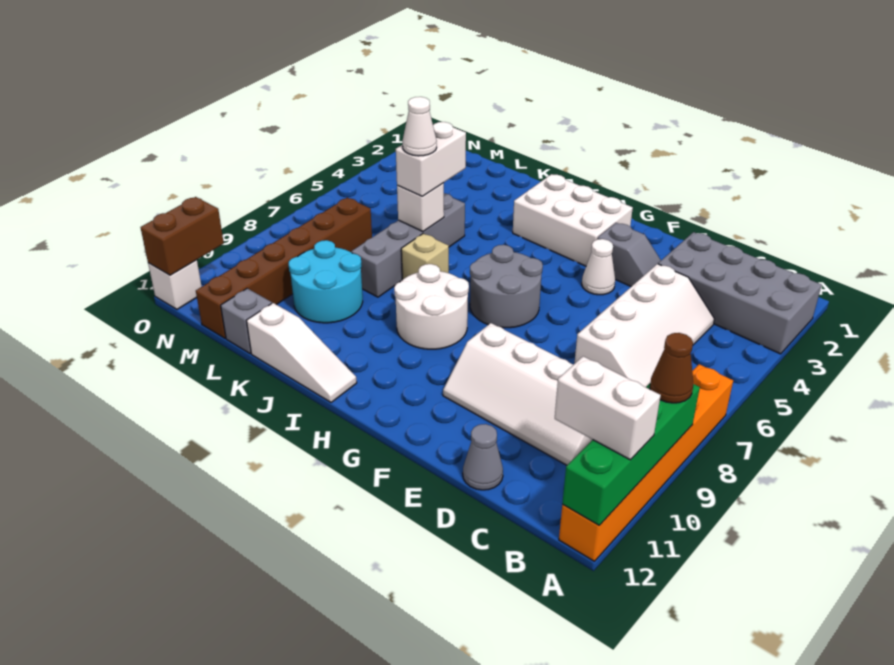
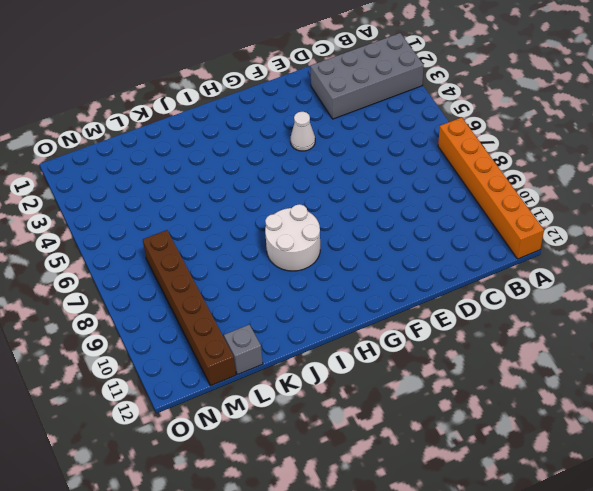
none -> white 2x4 slope [574,264,714,387]
none -> white 2x4 slope [443,323,593,465]
none -> grey 1x1 cone [463,424,503,490]

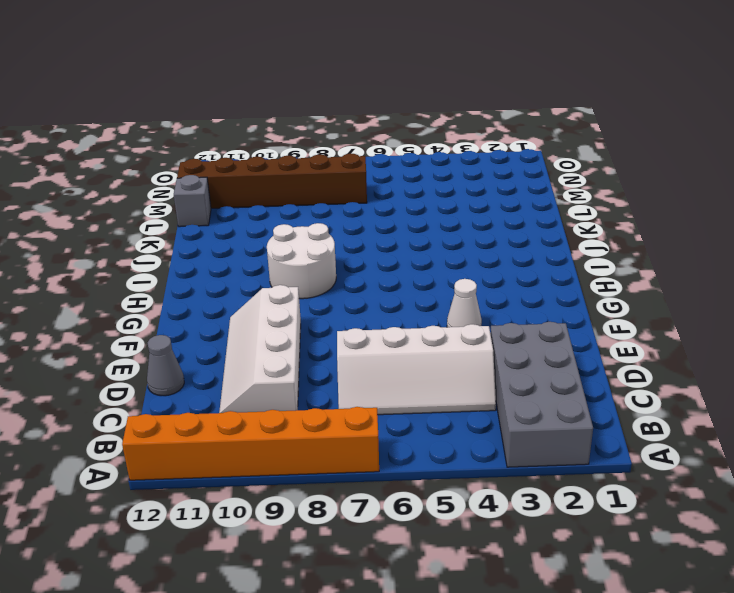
none -> grey 1x2 slope [598,223,661,287]
none -> white 2x3 brick [513,174,633,266]
none -> grey 2x2 round brick [470,245,543,328]

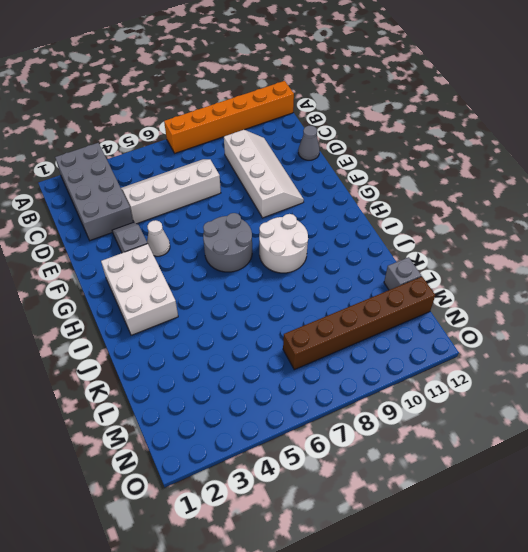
none -> white 1x3 slope [246,303,357,402]
none -> tan 1x1 brick [401,234,449,280]
none -> grey 1x4 brick [351,193,465,297]

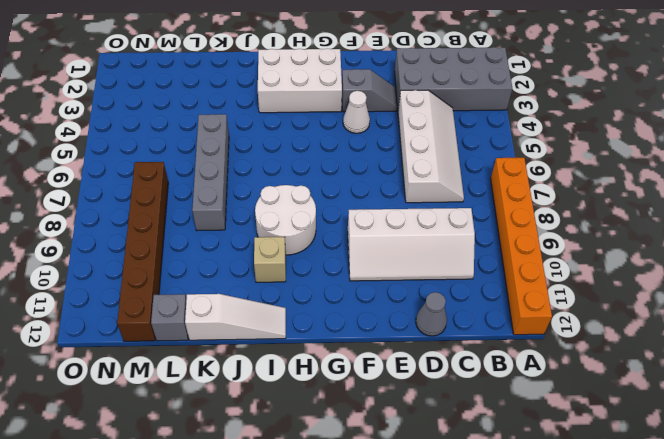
tan 1x1 brick [254,237,286,282] -> tan 1x1 brick moved to [401,234,449,280]
none -> grey 2x2 round brick [470,245,543,328]
none -> cyan 2x2 round brick [289,240,363,323]
none -> white 1x1 brick [148,260,202,309]

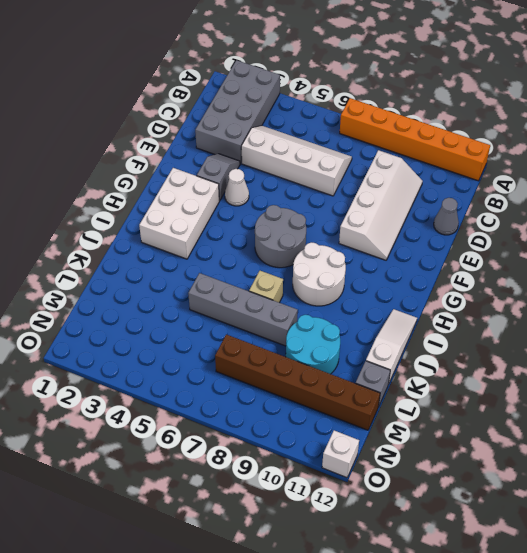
none -> green 1x4 brick [562,383,700,525]
none -> white 1x1 brick [397,183,444,232]
none -> brown 1x2 brick [140,197,224,275]

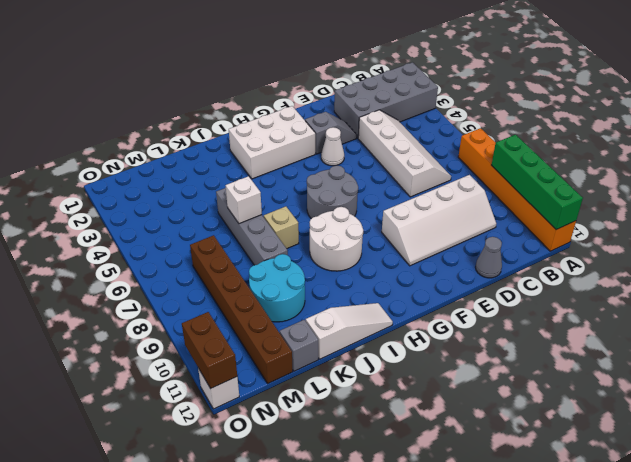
none -> brown 1x1 cone [650,333,693,403]
none -> white 1x2 brick [555,356,661,460]
none -> white 1x2 brick [396,122,466,196]

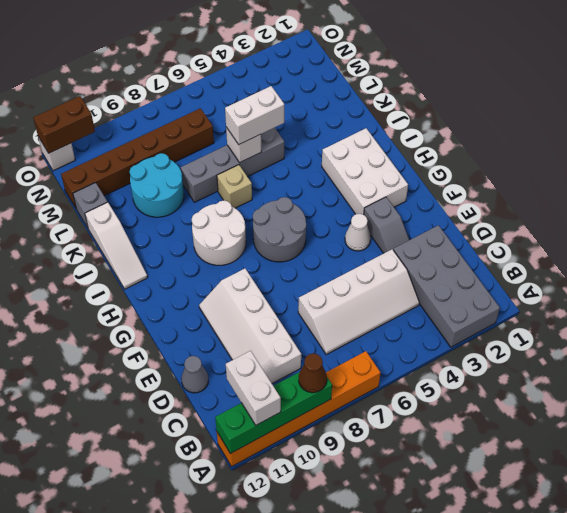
none -> white 1x1 cone [403,97,437,156]

